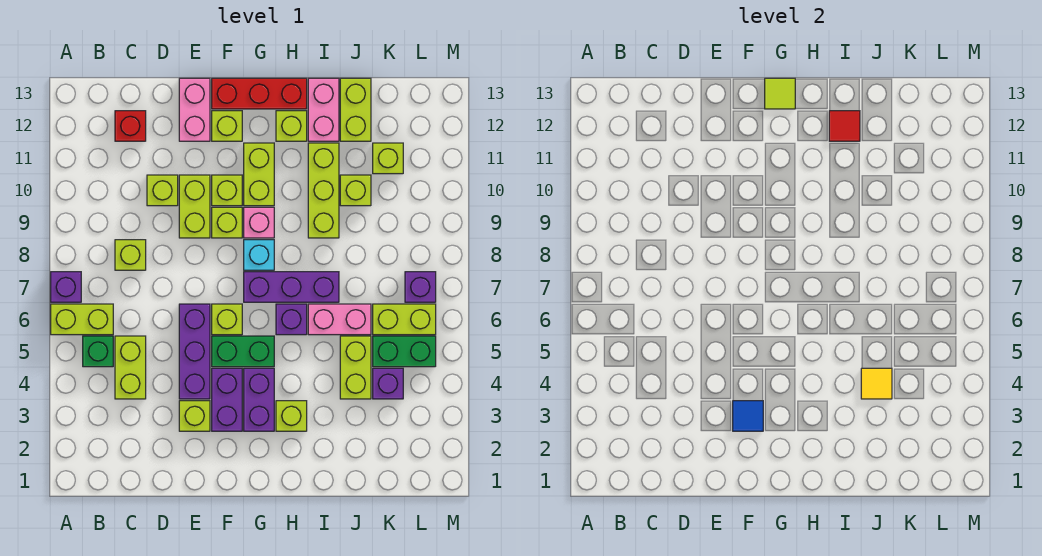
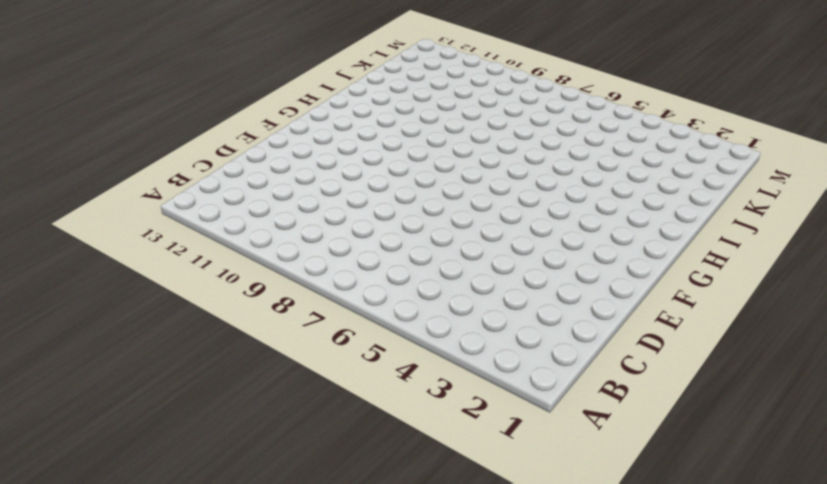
none -> lime 1x2 brick [51,304,113,335]
none -> purple 1x1 brick [51,272,81,302]
none -> green 1x1 brick [83,336,113,367]
none -> lime 1x2 brick [115,336,146,399]

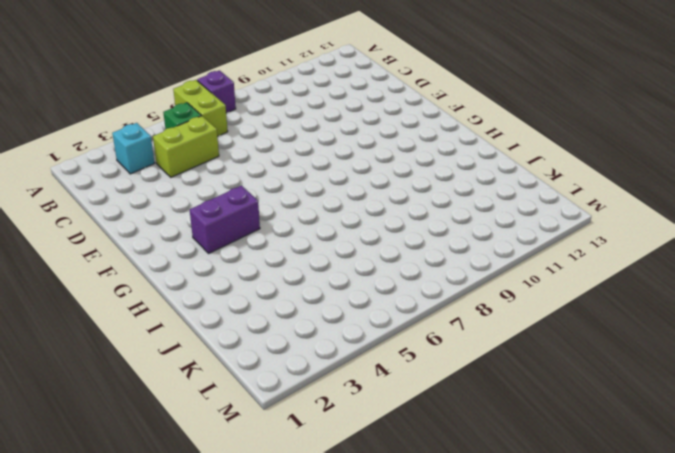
cyan 1x1 brick [112,123,154,174] -> cyan 1x1 brick moved to [244,240,274,270]
none -> lime 1x1 brick [115,240,146,270]
none -> red 1x1 brick [115,111,146,141]
none -> lime 1x1 brick [147,175,178,206]
none -> lime 1x1 brick [179,401,210,431]

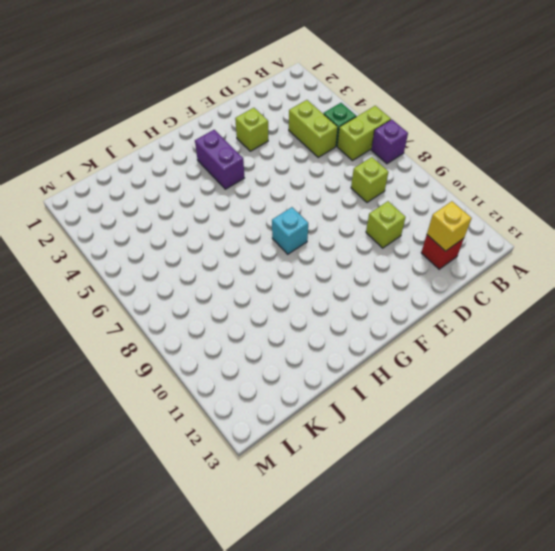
yellow 1x1 brick [427,201,472,251] -> none
none -> purple 1x3 brick [179,304,210,399]
none -> lime 1x2 brick [179,175,210,238]
none -> pink 1x2 brick [179,78,210,141]
none -> purple 1x2 brick [212,368,242,431]

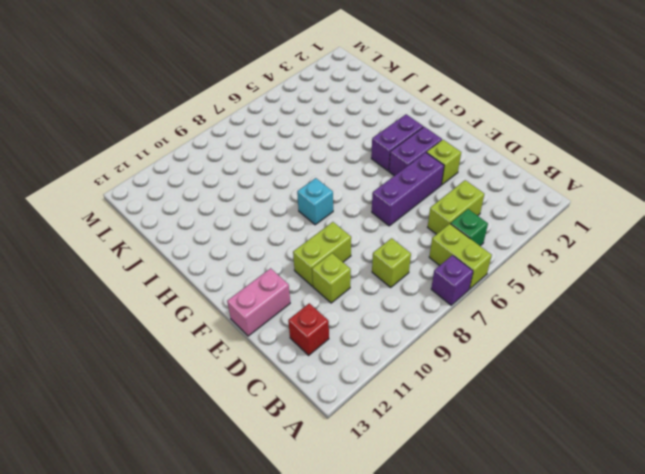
none -> green 1x2 brick [212,336,274,367]
none -> lime 1x1 brick [212,304,242,335]
none -> lime 1x1 brick [212,207,242,238]
none -> lime 1x1 brick [212,175,242,206]

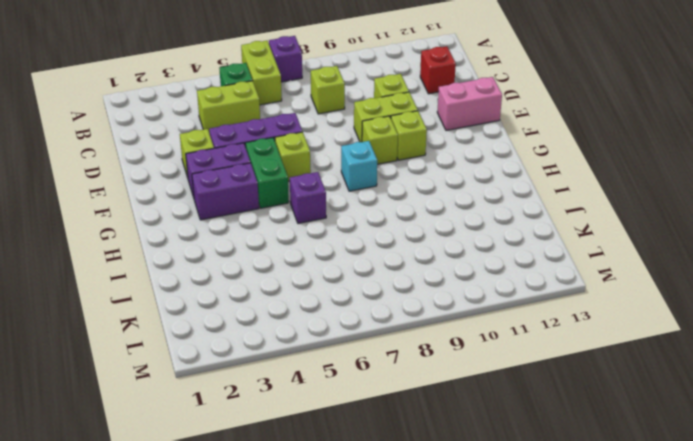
none -> lime 1x1 brick [212,111,242,141]
none -> red 1x3 brick [212,78,307,109]
none -> purple 1x3 brick [244,272,339,302]
none -> pink 1x1 brick [244,207,274,238]

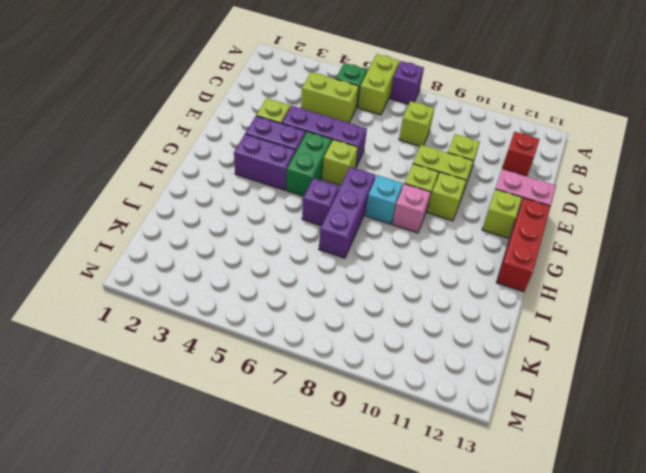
none -> lime 1x2 brick [244,143,274,206]
none -> lime 1x1 brick [276,401,307,431]
none -> lime 1x1 brick [276,111,307,141]
none -> pink 1x2 brick [308,304,371,335]

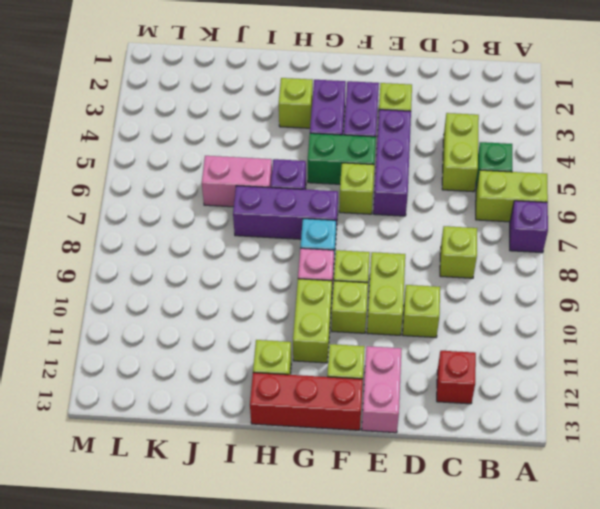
none -> lime 1x3 brick [308,143,339,238]
none -> pink 1x2 brick [308,78,339,141]
none -> lime 1x2 brick [340,336,371,399]
none -> lime 1x1 brick [340,175,371,206]

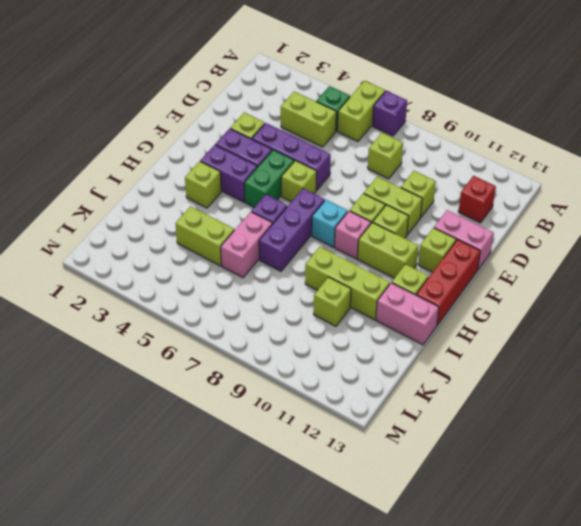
none -> lime 1x2 brick [340,78,371,141]
none -> purple 1x1 brick [373,368,403,399]
none -> green 1x2 brick [373,336,436,367]
none -> lime 1x2 brick [373,304,436,335]

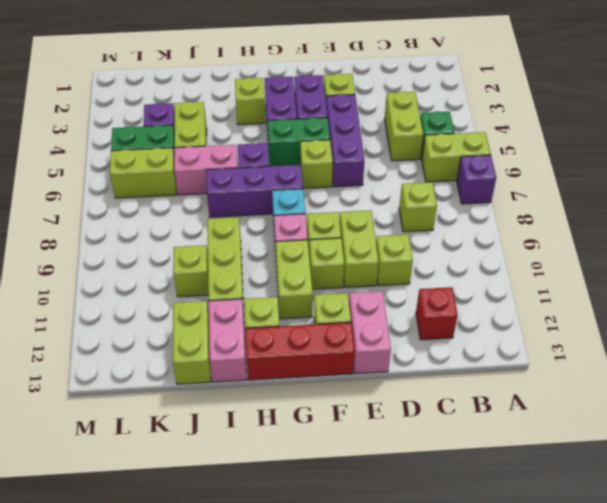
none -> lime 1x1 brick [373,143,403,174]
none -> purple 1x1 brick [405,272,436,302]
none -> blue 1x1 tile [733,401,763,431]
none -> lime 1x1 tile [765,78,795,109]

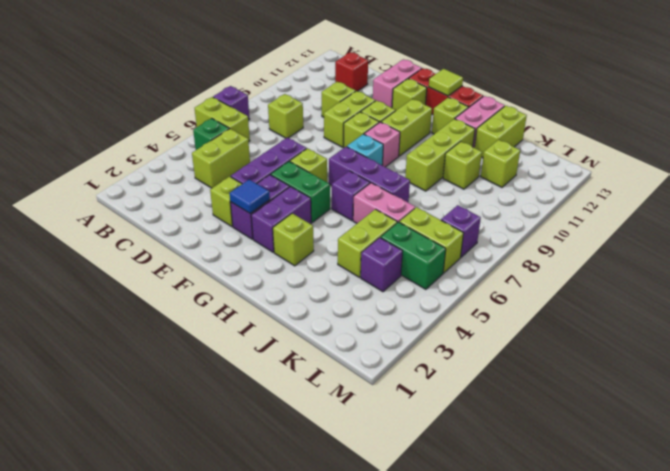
none -> red 1x1 tile [829,111,860,141]
none -> yellow 1x1 tile [861,368,892,399]

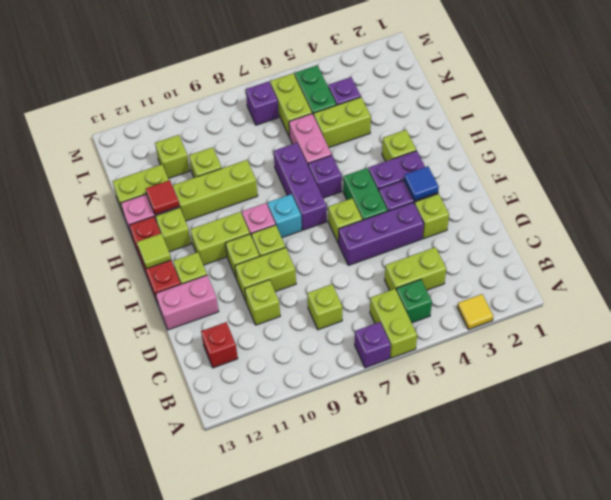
yellow 1x1 tile [457,294,494,330] -> yellow 1x1 tile moved to [861,368,892,399]

